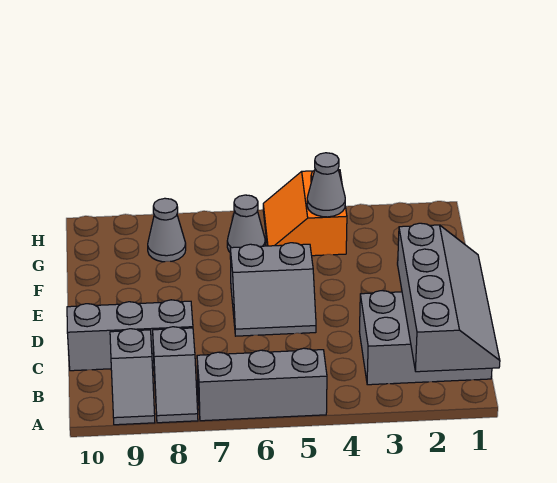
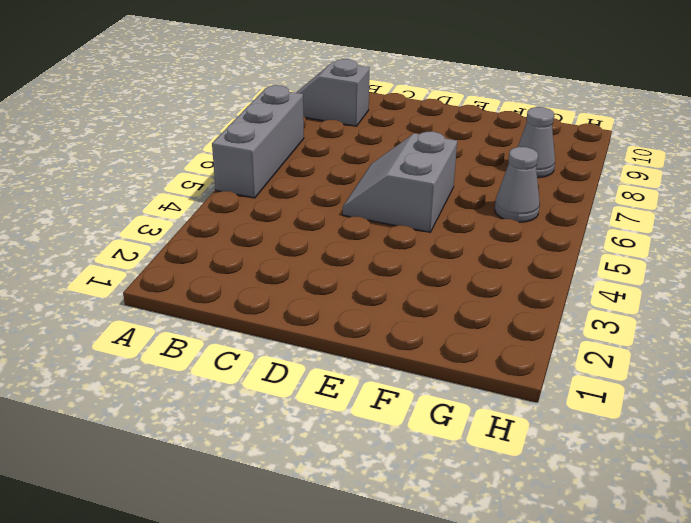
none -> grey 1x2 slope [153,327,198,423]
none -> grey 2x3 brick [359,291,492,385]

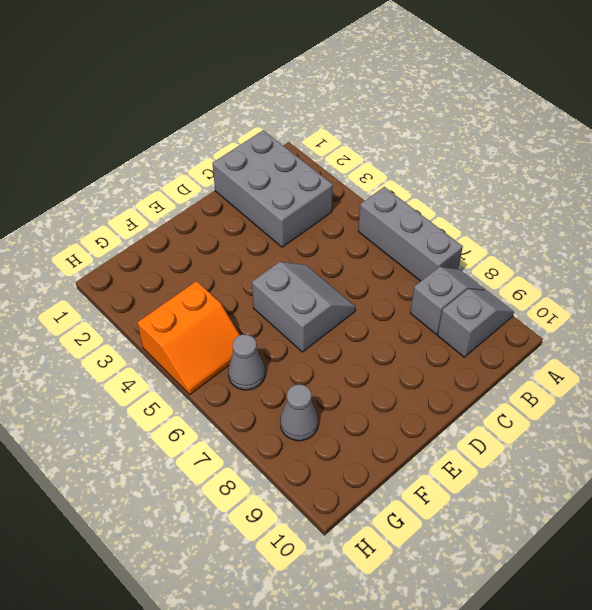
none -> grey 1x3 brick [67,300,193,371]
none -> grey 2x4 slope [398,223,500,372]

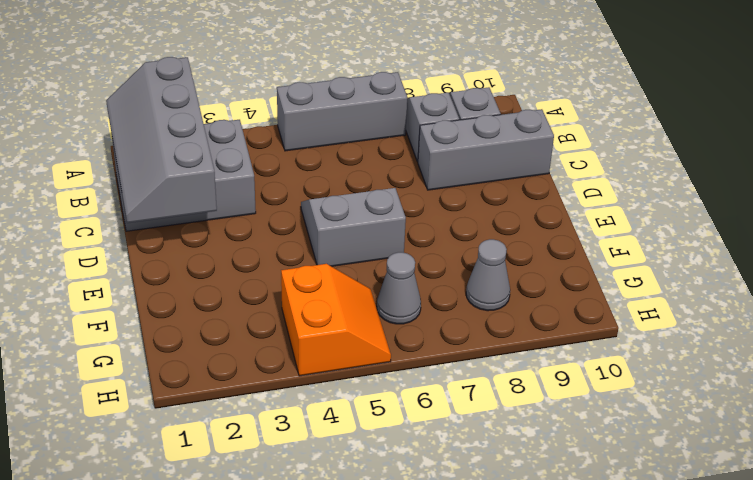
none -> grey 1x1 cone [307,153,345,217]

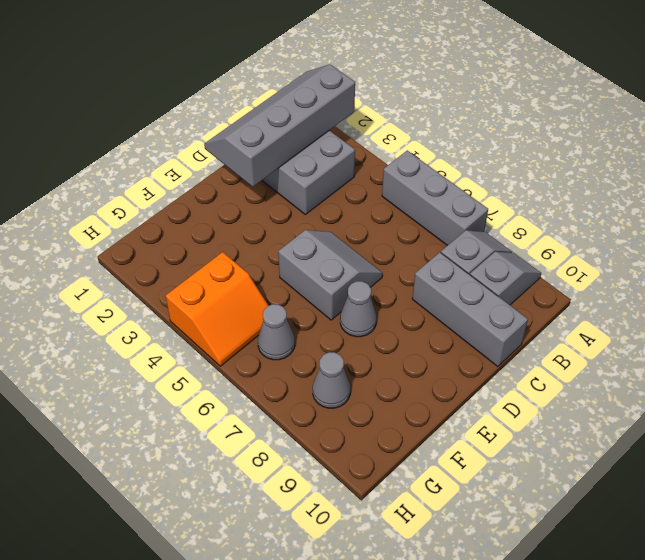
grey 1x1 cone [340,281,376,337] -> grey 1x1 cone moved to [307,153,345,217]

